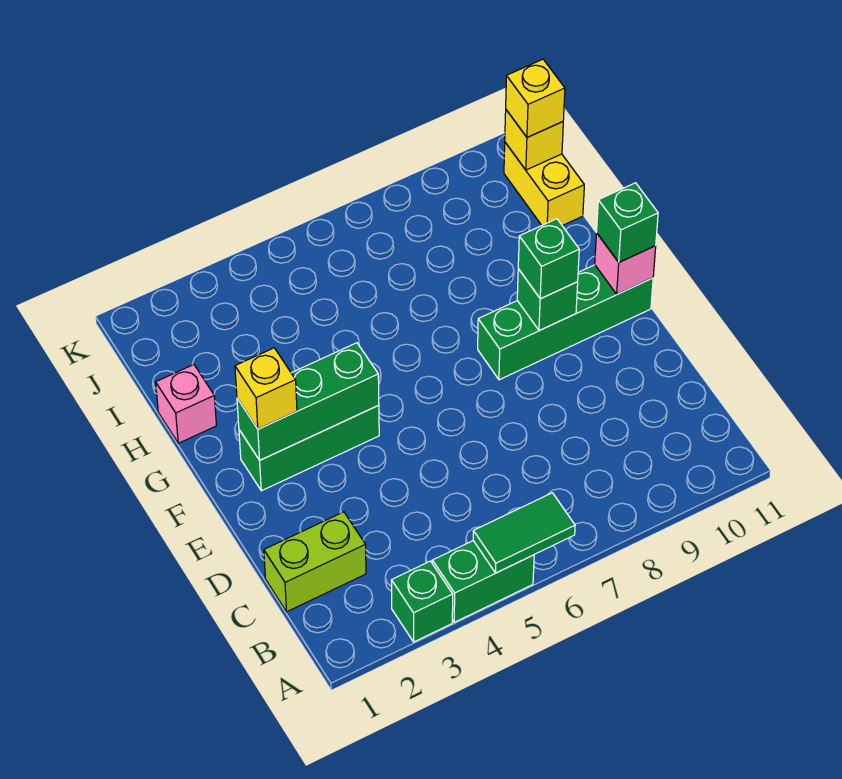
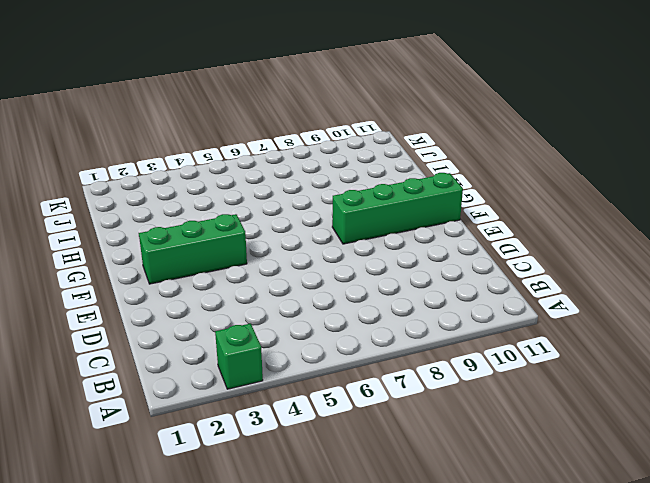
none -> green 1x2 brick [432,541,534,622]
none -> lime 1x2 brick [264,512,366,612]
none -> pink 1x1 brick [156,365,216,443]

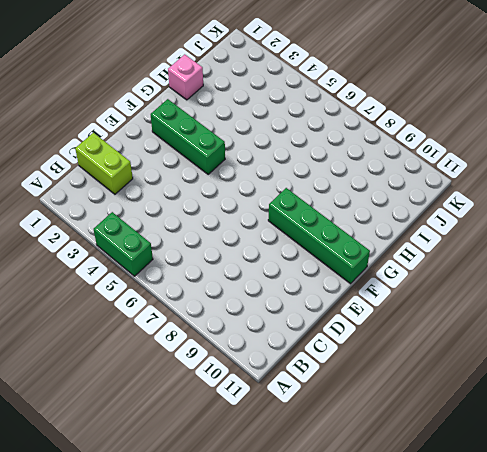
none -> green 1x1 brick [391,561,453,642]
none -> yellow 1x2 brick [504,143,584,226]
none -> green 1x2 tile [473,493,575,573]

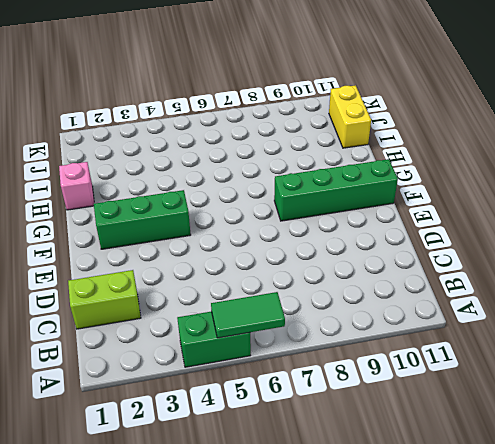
none -> green 1x1 brick [391,561,453,642]
none -> green 1x3 brick [237,343,379,460]
none -> green 1x1 brick [517,269,578,331]

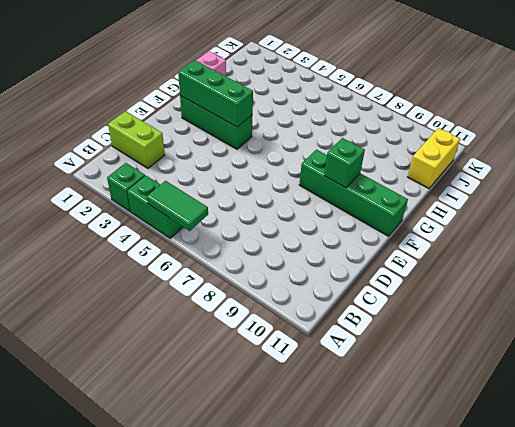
none -> pink 1x1 brick [595,233,656,294]
none -> yellow 1x1 brick [505,110,563,170]
none -> yellow 1x1 brick [235,348,297,429]

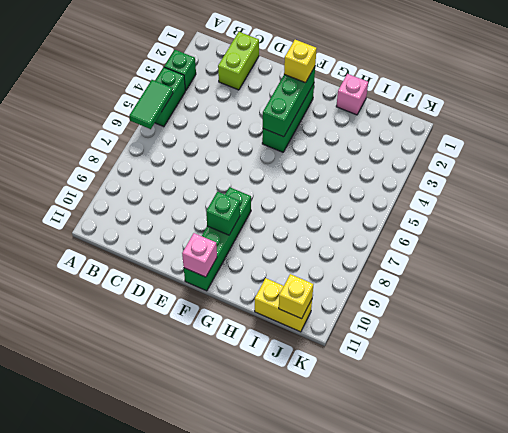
none -> green 1x1 brick [518,219,579,299]
none -> green 1x1 brick [597,183,658,262]
none -> yellow 1x1 brick [506,59,565,137]

